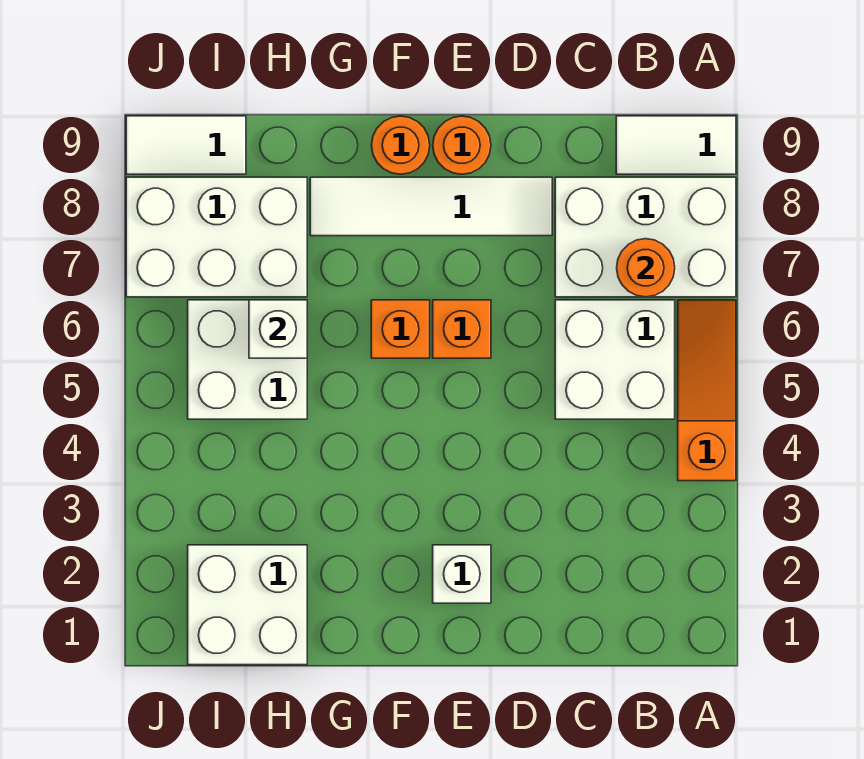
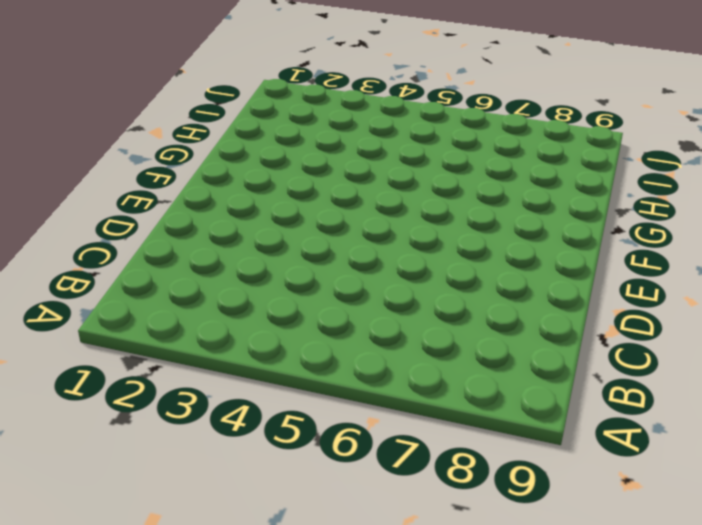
none -> orange 1x3 slope [678,300,736,481]
none -> white 2x3 brick [555,177,736,297]
none -> white 1x2 tile [616,116,736,174]

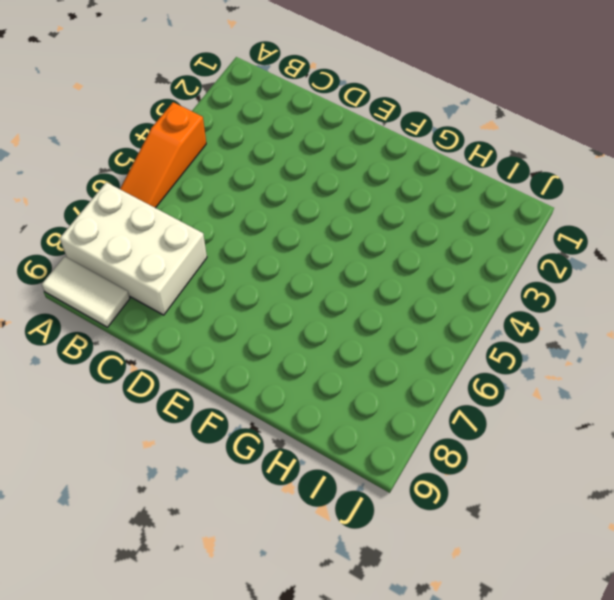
none -> white 2x2 brick [555,300,675,419]
none -> white 1x4 tile [310,177,552,236]
none -> white 1x1 brick [433,545,491,603]

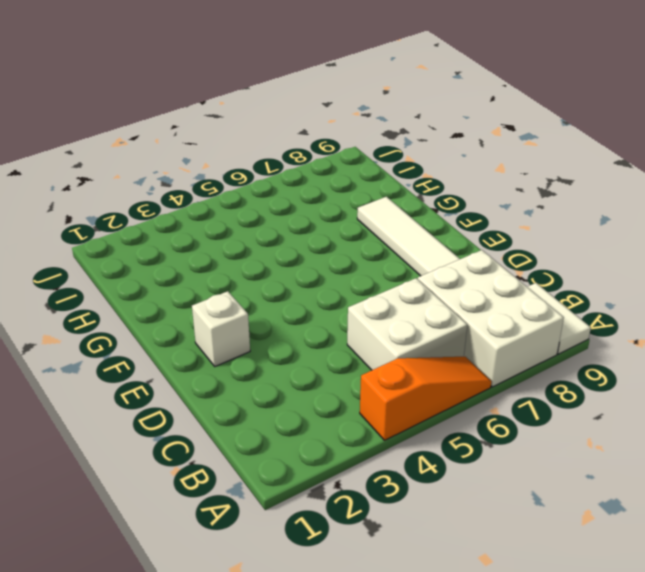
none -> orange 1x1 brick [433,300,491,358]
none -> orange 1x1 round brick [433,116,491,174]
none -> orange 1x1 brick [371,300,430,358]

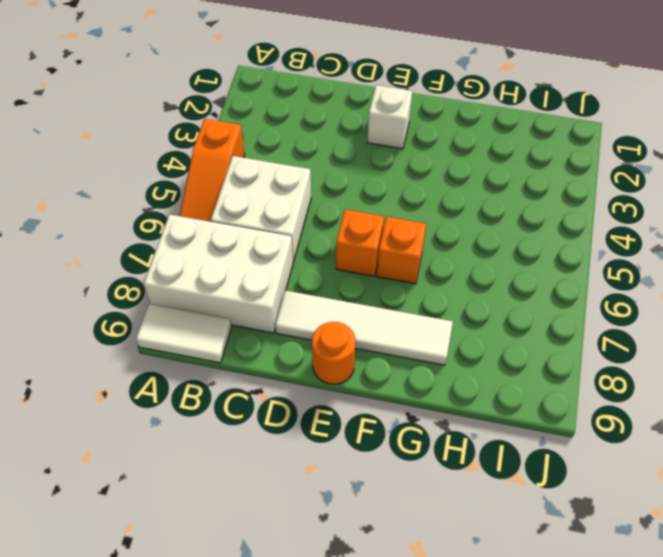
none -> orange 1x1 round brick [371,116,430,174]
none -> white 2x2 brick [188,545,307,665]
none -> white 2x2 brick [188,300,307,419]

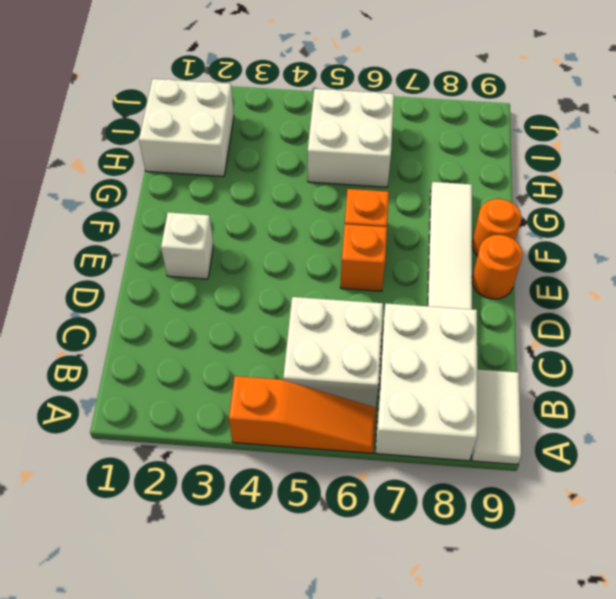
none -> white 2x3 brick [126,177,307,297]
none -> white 1x2 tile [126,116,246,174]
none -> orange 1x1 round brick [617,239,675,297]

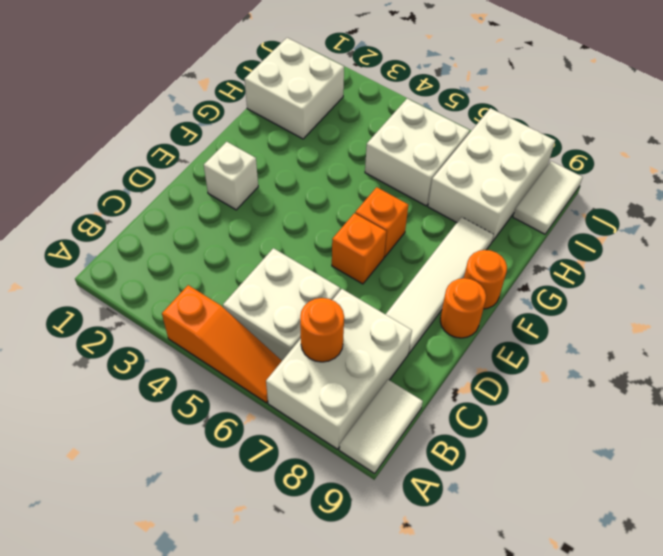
none -> white 1x1 brick [249,300,307,358]

